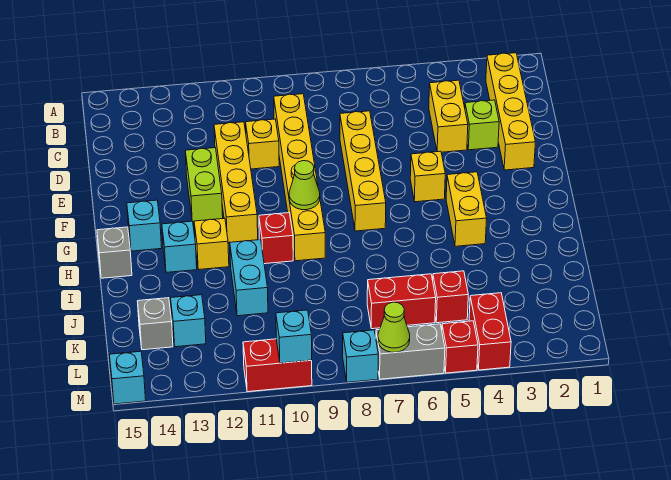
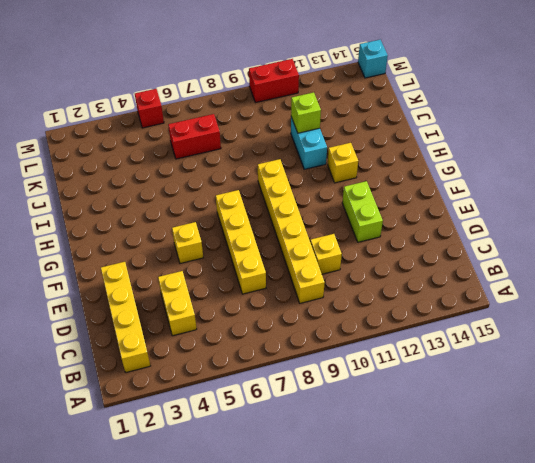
lime 1x1 brick [291,92,321,133] -> lime 1x1 brick moved to [465,100,499,150]
none -> yellow 1x4 brick [214,122,258,243]
none -> yellow 1x2 brick [446,172,487,246]
none -> cyan 1x1 brick [127,200,162,251]

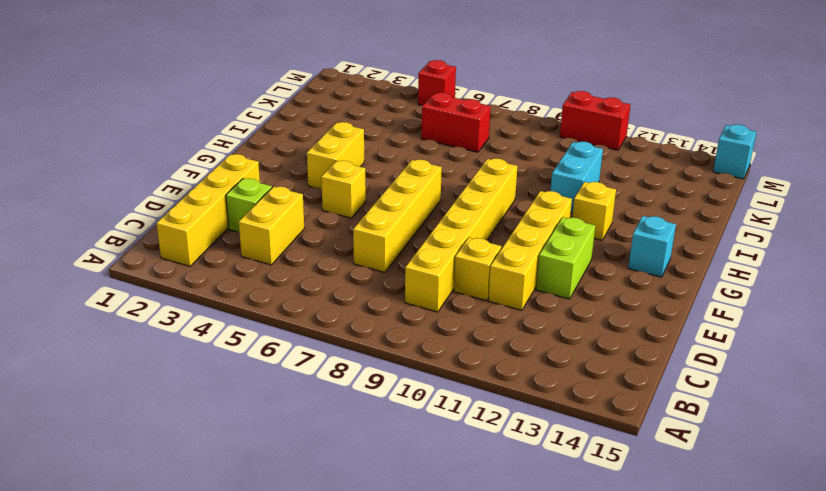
none -> red 1x1 brick [259,213,293,264]
none -> cyan 1x1 brick [162,221,197,272]
none -> grey 1x1 brick [97,227,132,278]

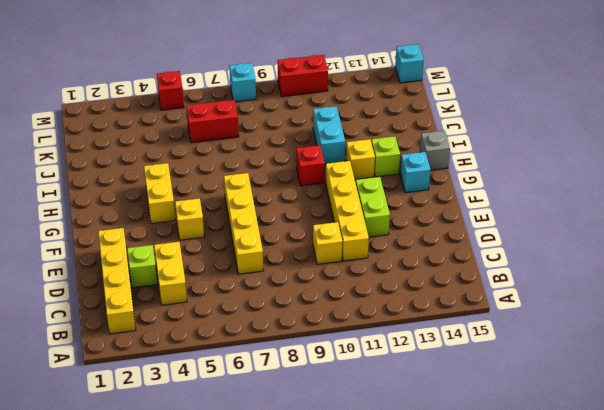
lime 1x1 brick [371,136,400,177] -> cyan 1x1 brick [162,221,197,272]
none -> yellow 1x6 brick [274,94,325,261]
none -> red 1x1 brick [433,271,468,323]
none -> cyan 1x1 brick [171,295,206,347]

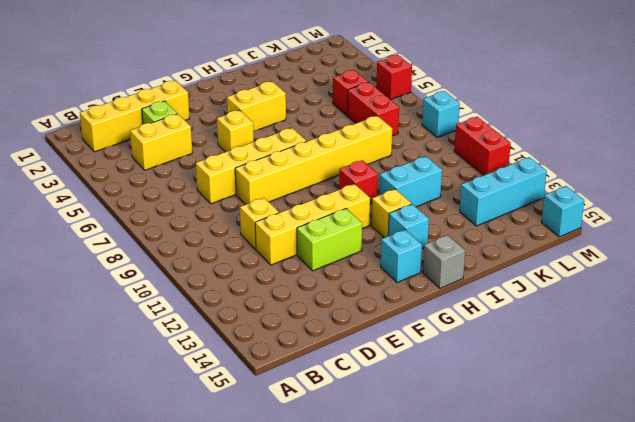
yellow 1x6 brick [235,116,392,205] -> yellow 1x6 brick moved to [274,94,325,261]
cyan 1x3 brick [460,157,547,226] -> cyan 1x1 brick [171,295,206,347]
none -> grey 1x1 brick [138,298,173,350]
none -> red 1x2 brick [469,293,511,370]
none -> grey 1x2 brick [376,324,445,379]

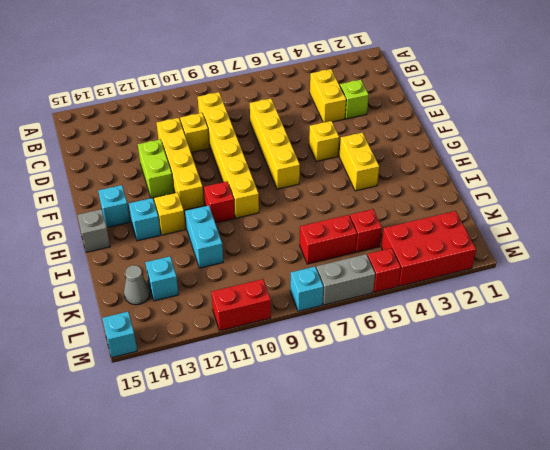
grey 1x1 cone [124,265,150,305] -> grey 1x1 brick [138,298,173,350]
red 2x3 brick [381,211,476,286] -> red 1x2 brick [469,293,511,370]
none -> yellow 1x4 brick [486,53,535,170]
none -> lime 1x1 cone [289,161,320,210]
none -> lime 1x1 cone [378,302,410,352]

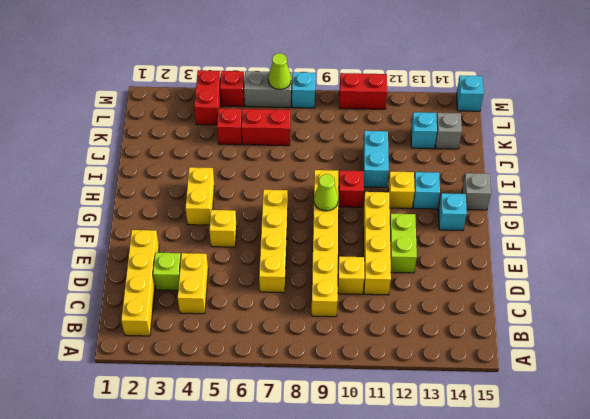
none -> cyan 1x1 brick [276,310,312,363]

